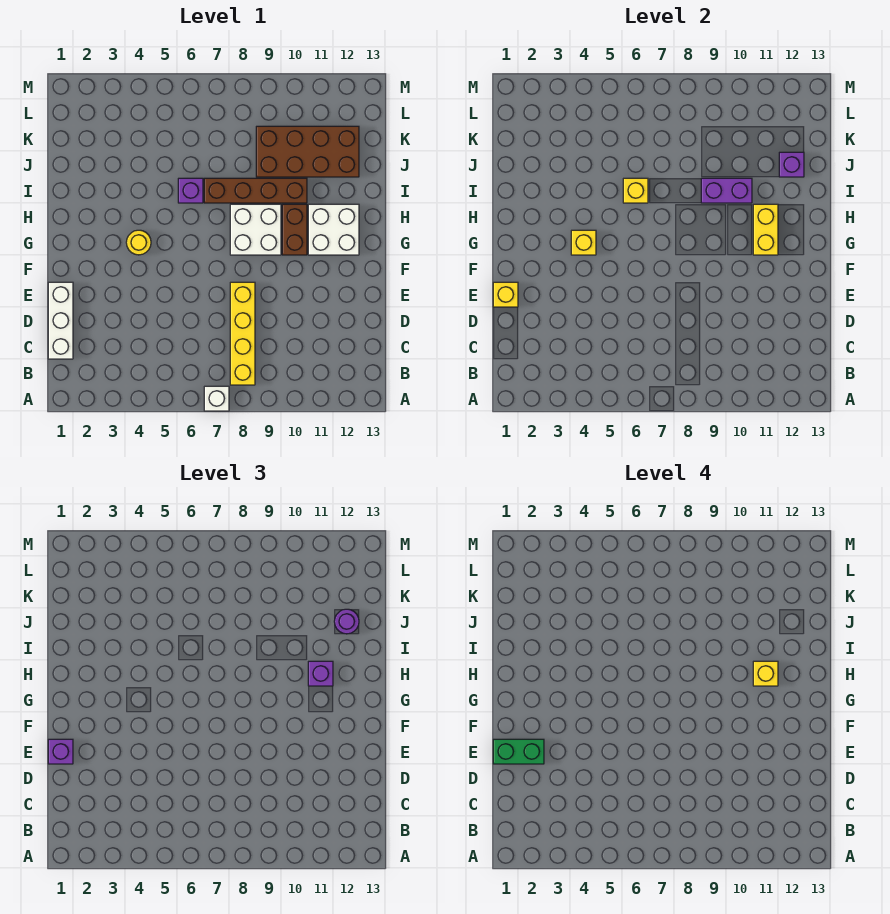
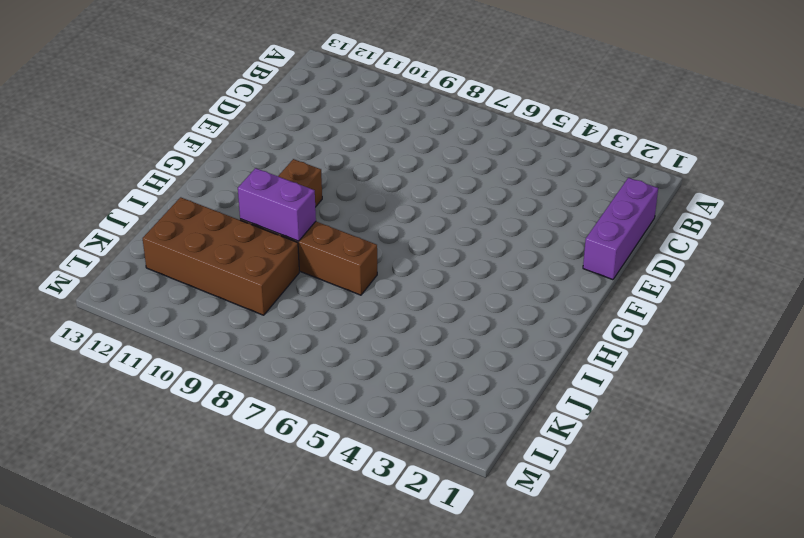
purple 1x3 brick [583,178,658,280] -> white 1x3 brick [48,282,73,359]
none -> white 1x1 brick [204,386,229,411]
none -> yellow 1x4 brick [230,282,255,385]
none -> yellow 1x1 round brick [126,230,151,255]

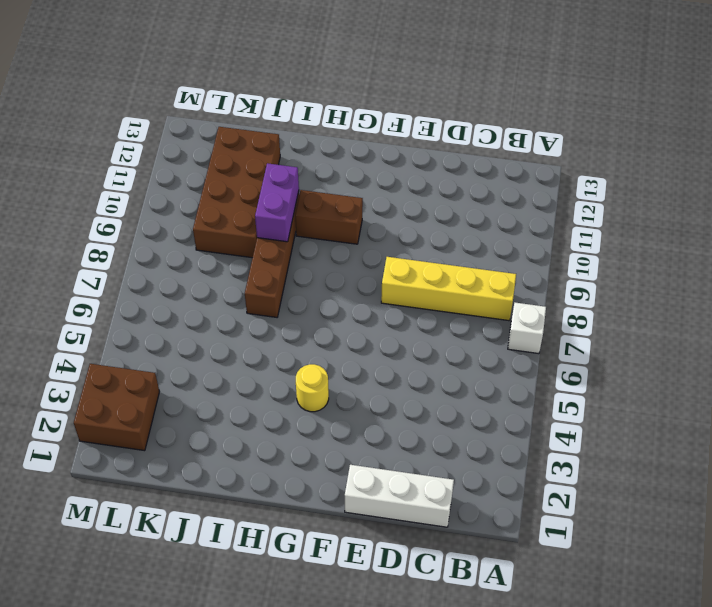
brown 2x2 brick [74,364,160,451] -> none
none -> white 2x2 brick [230,204,281,255]
none -> white 2x2 brick [308,204,359,255]
none -> purple 1x1 brick [178,178,203,203]

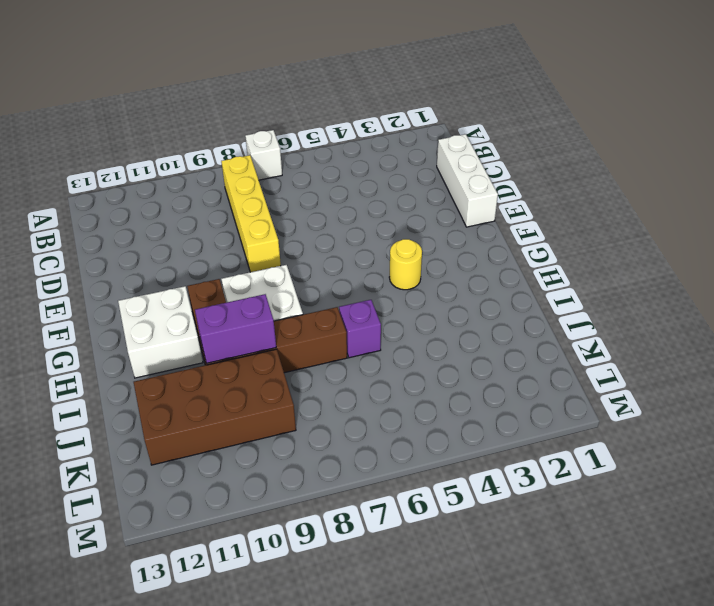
none -> yellow 1x1 brick [493,282,518,307]
none -> yellow 1x1 brick [571,230,596,255]
none -> yellow 1x2 brick [753,204,778,255]

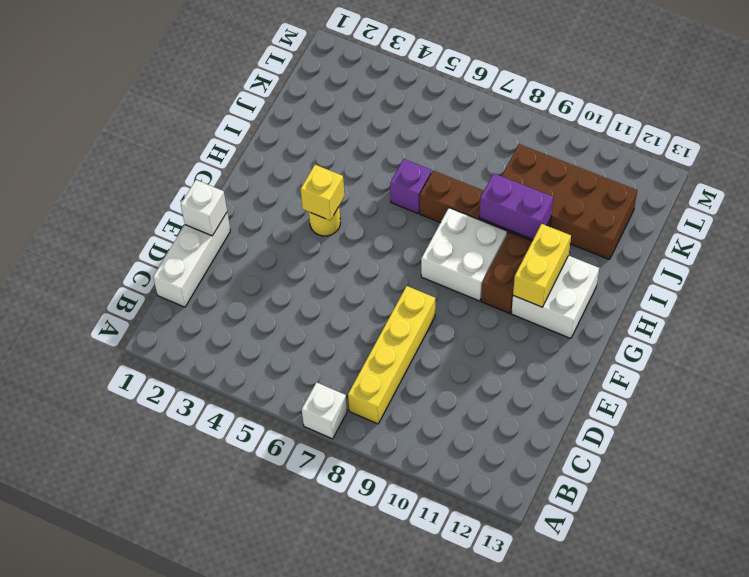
white 1x1 brick [181,180,227,236] -> yellow 1x1 brick [493,282,518,307]
none -> yellow 1x1 brick [623,178,648,203]
none -> purple 1x1 brick [779,152,804,177]
none -> purple 1x1 brick [48,739,73,764]

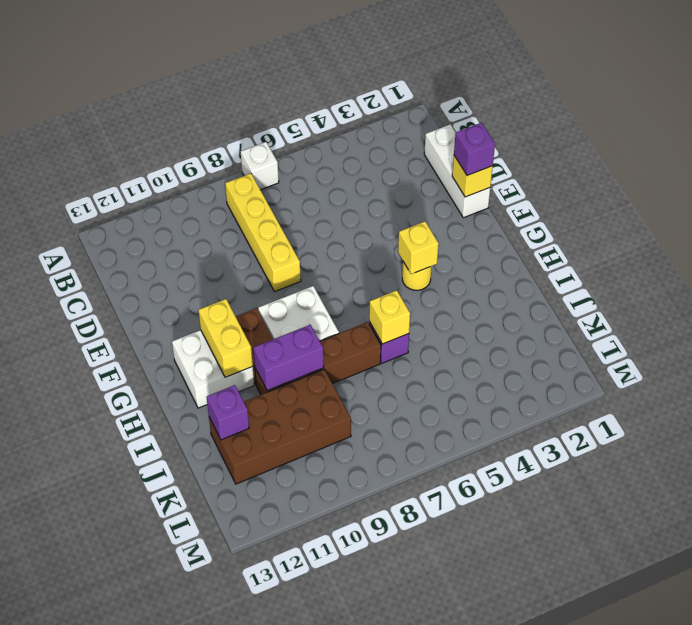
none -> purple 1x1 brick [308,661,333,686]
none -> purple 1x1 round brick [334,609,359,634]
none -> green 1x2 brick [493,739,544,764]

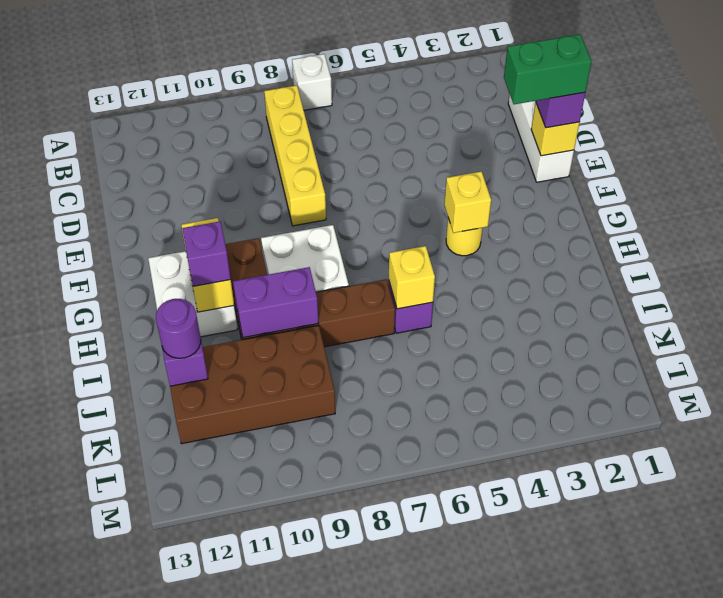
none -> yellow 1x1 brick [753,661,778,686]

